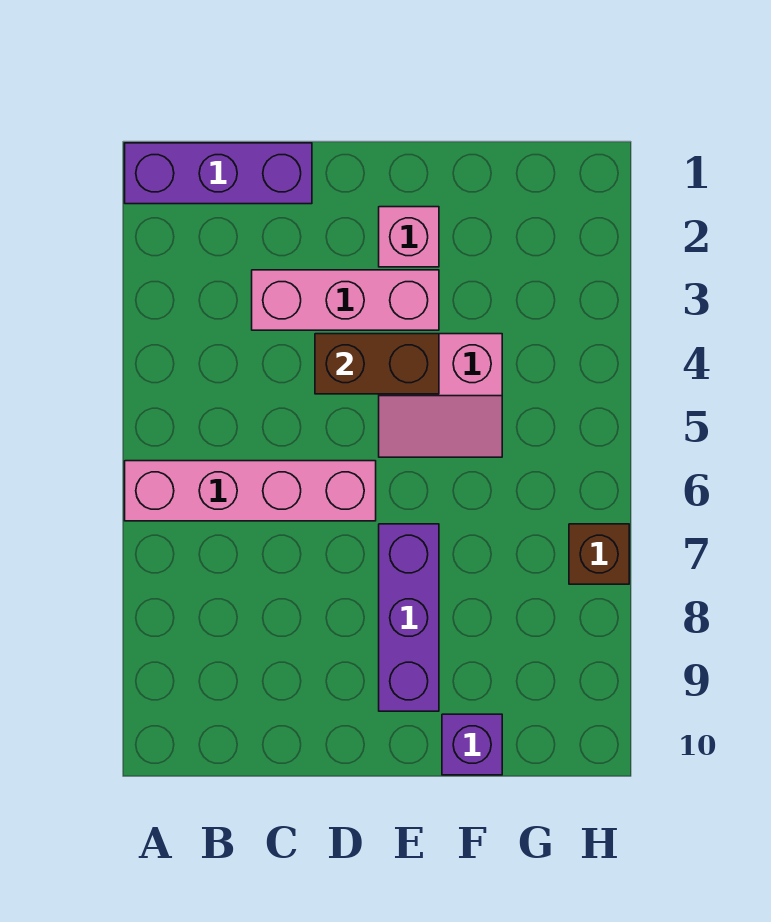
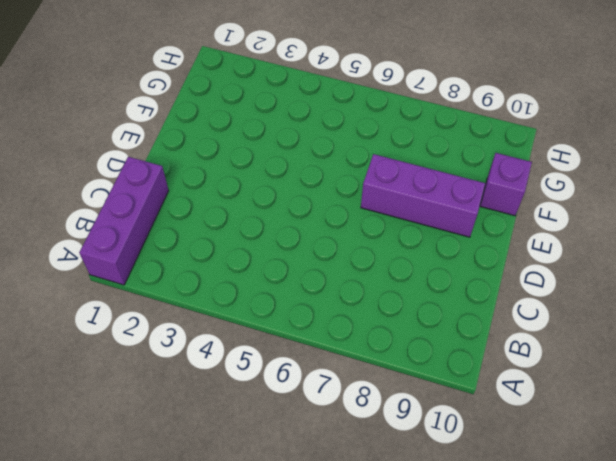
none -> pink 1x4 brick [125,461,376,521]
none -> pink 1x3 brick [252,270,439,330]

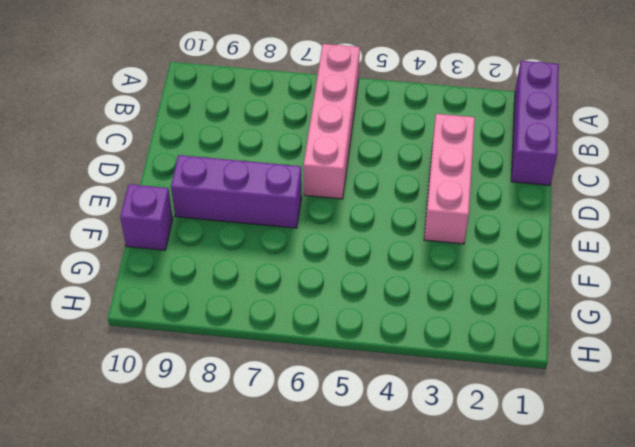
none -> pink 1x1 brick [379,207,439,267]
none -> pink 2x2 slope [379,334,502,457]

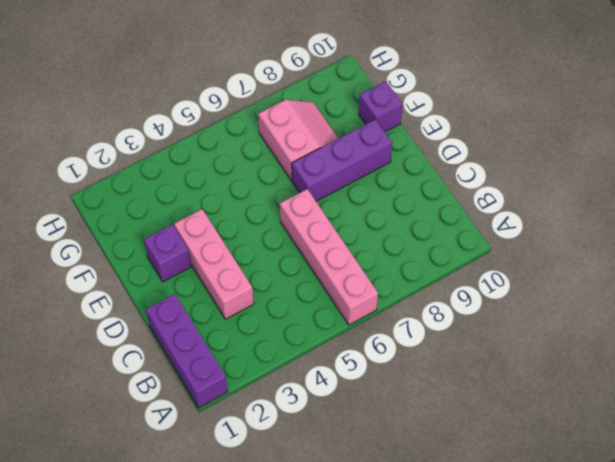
purple 1x1 brick [144,225,191,282] -> pink 1x1 brick [379,207,439,267]
pink 2x2 slope [258,100,338,181] -> pink 2x2 slope moved to [379,334,502,457]
none -> brown 1x1 brick [569,524,629,584]
none -> brown 1x2 brick [315,334,439,394]

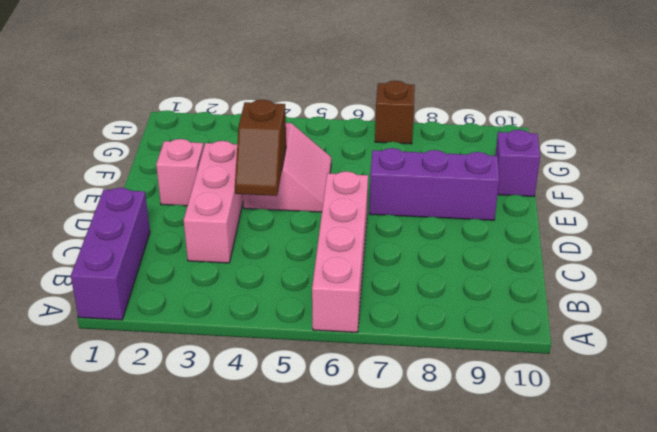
brown 1x2 slope [235,100,286,196] -> brown 1x2 brick [315,334,439,394]

